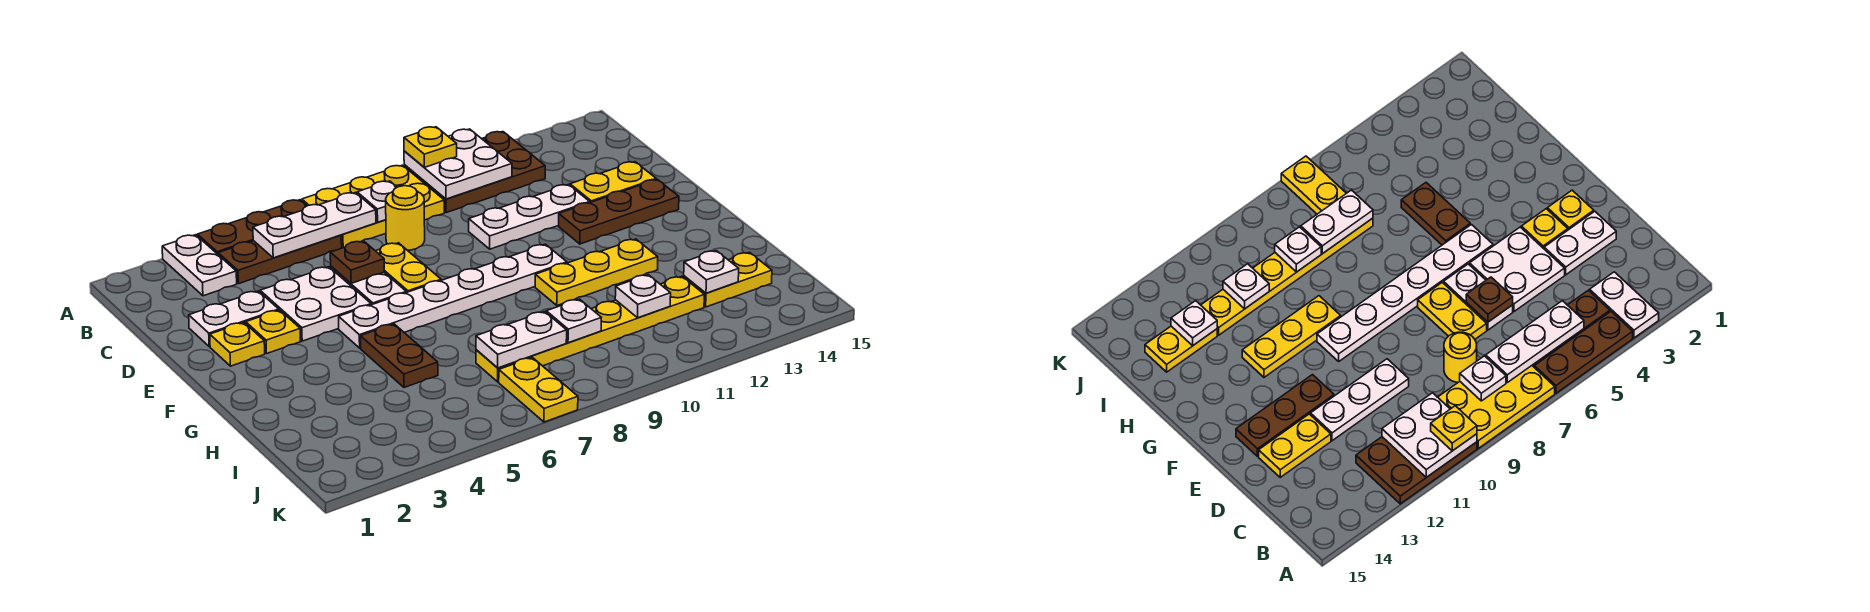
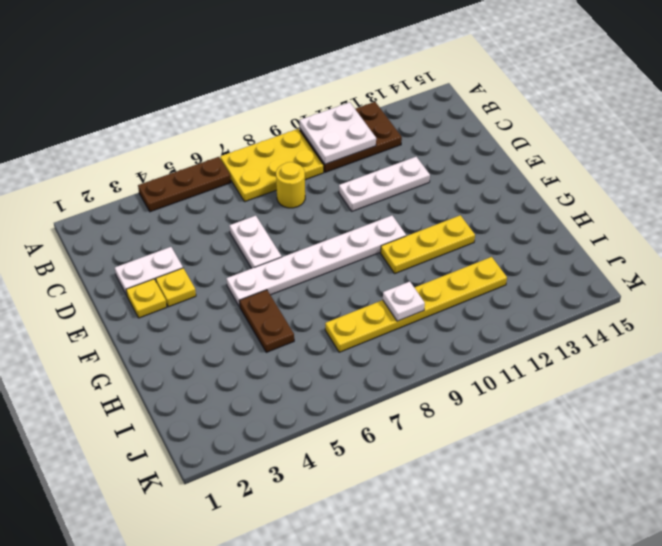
none -> white 1x2 plate [162,235,237,296]
none -> brown 1x3 plate [218,235,342,284]
none -> white 2x2 plate [260,267,371,341]
none -> yellow 1x2 plate [376,243,441,293]

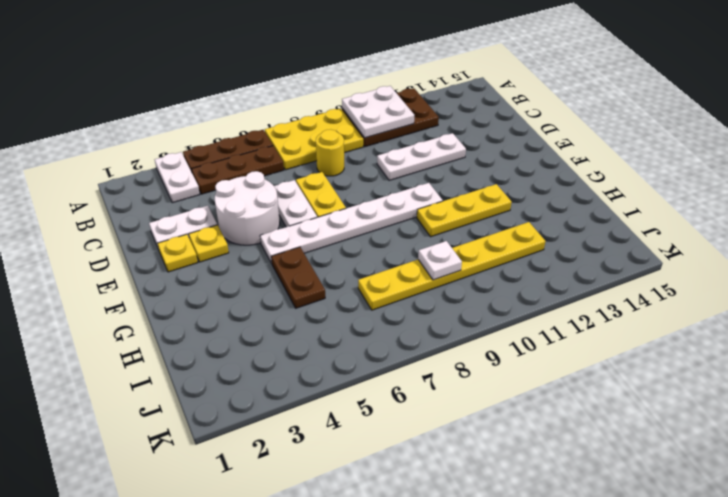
white 2x2 round brick [215,171,280,245] -> white 2x2 plate [260,267,371,341]
none -> yellow 1x2 plate [570,162,656,202]
none -> brown 1x3 plate [559,179,679,244]
none -> yellow 1x2 plate [684,252,772,307]
none -> yellow 1x2 plate [499,358,578,422]

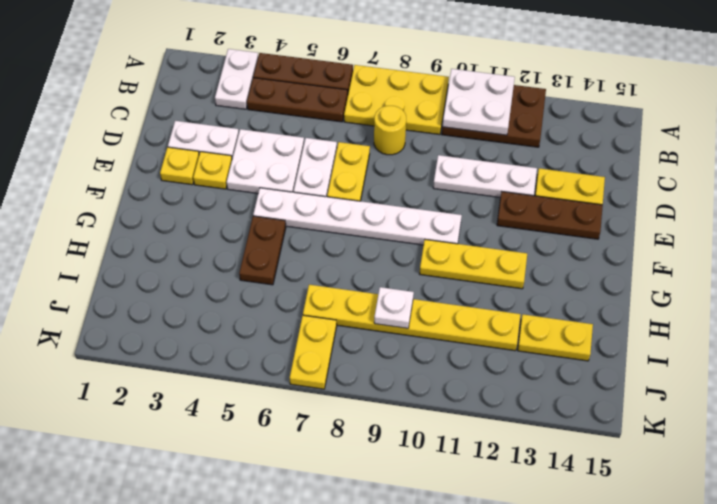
none -> white 1x3 plate [253,193,376,258]
none -> white 1x1 plate [357,181,397,222]
none -> brown 1x1 plate [330,241,384,283]
none -> white 1x2 plate [476,312,567,368]

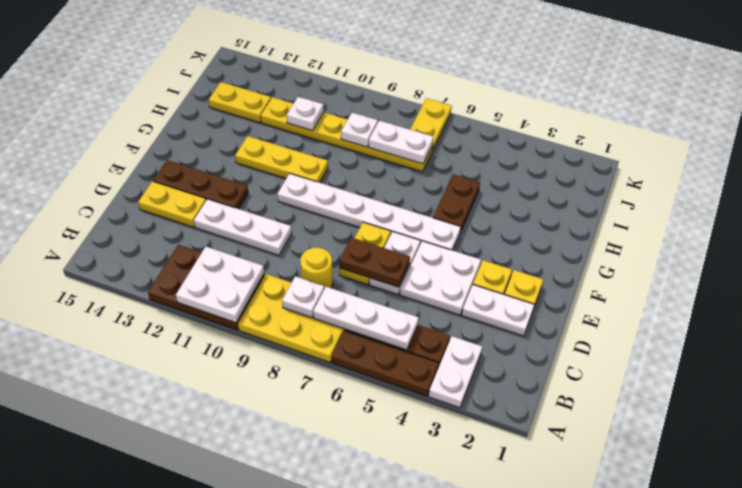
brown 1x2 plate [339,238,410,287] -> brown 1x1 plate [330,241,384,283]
none -> white 1x1 plate [684,251,739,293]
none -> yellow 1x1 plate [404,127,457,167]

